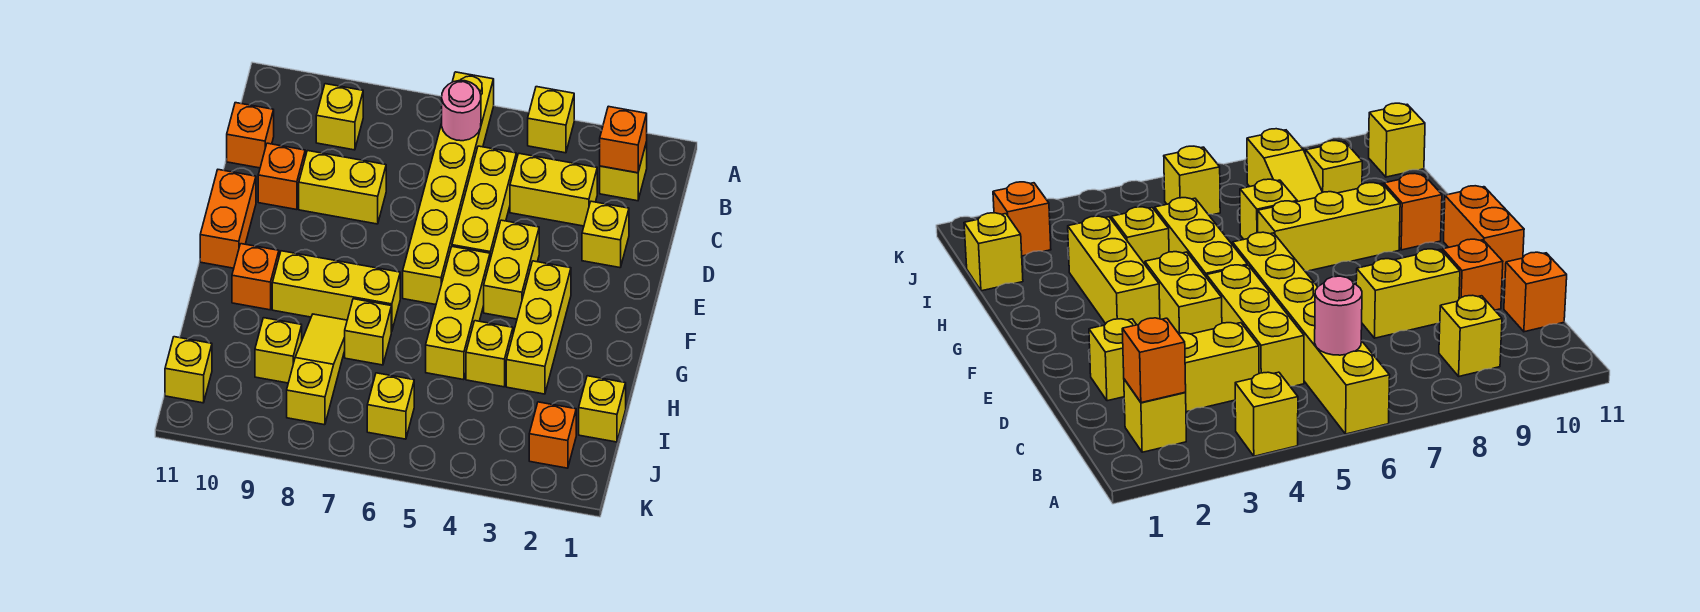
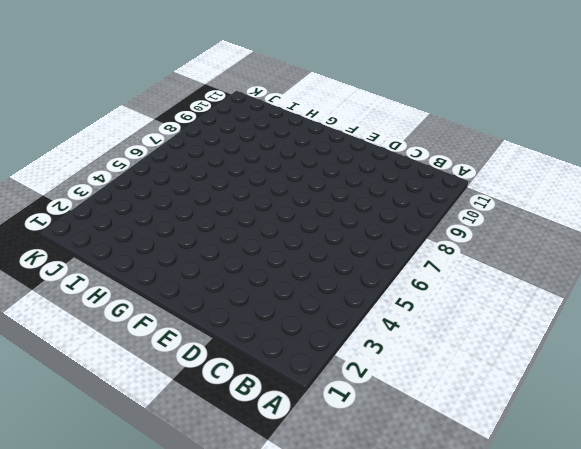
none -> yellow 1x1 brick [528,87,574,153]
none -> yellow 1x6 brick [403,72,494,305]
none -> yellow 1x1 brick [600,142,647,201]

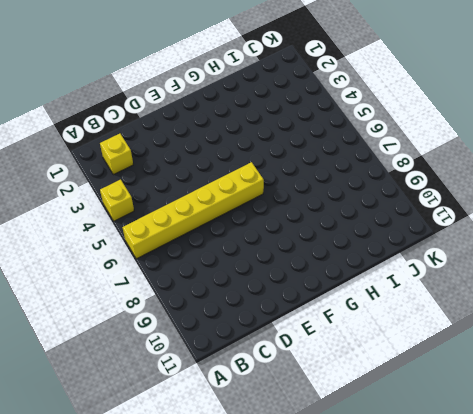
none -> yellow 1x1 brick [316,84,363,150]
none -> yellow 1x2 brick [510,154,597,226]
none -> yellow 1x3 brick [452,146,516,259]

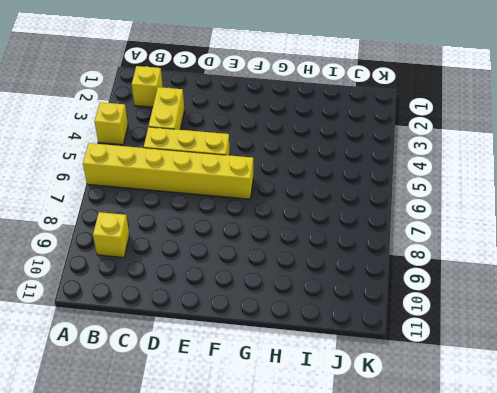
none -> orange 1x1 brick [227,103,274,168]
none -> yellow 1x1 brick [582,201,629,268]
none -> yellow 1x2 brick [299,151,386,224]

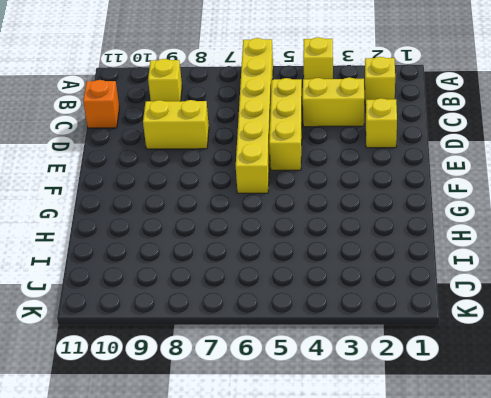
none -> orange 1x1 brick [258,143,305,210]
none -> yellow 1x2 brick [484,220,539,319]
none -> orange 1x2 brick [200,170,256,268]

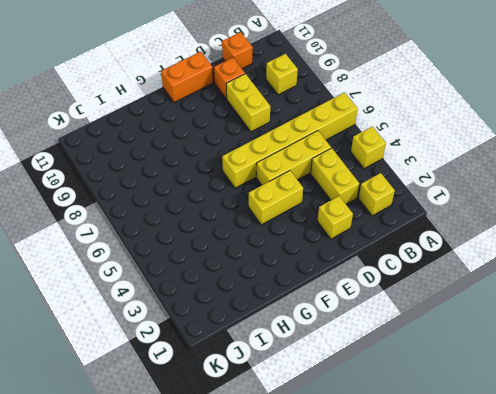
none -> yellow 1x3 brick [506,261,571,394]
none -> yellow 1x3 brick [426,247,490,380]
none -> yellow 1x3 brick [272,251,400,332]

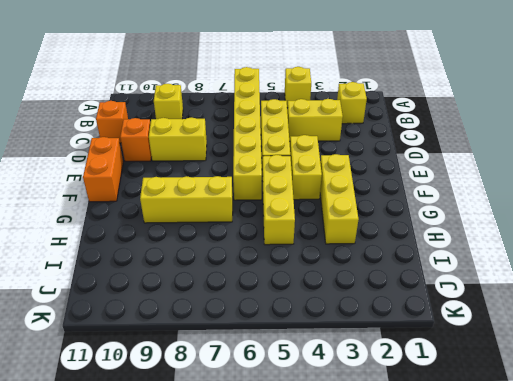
none -> yellow 1x1 brick [582,201,629,268]
none -> orange 1x1 brick [232,244,279,310]
none -> yellow 1x1 brick [466,321,513,387]

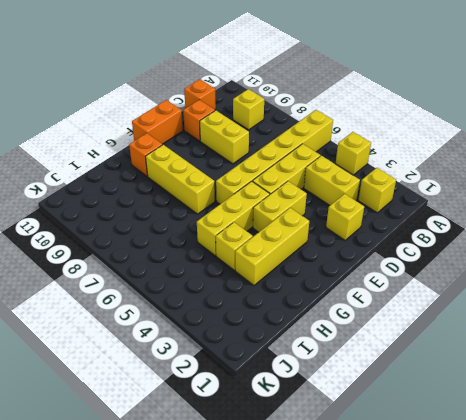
none -> yellow 1x1 brick [345,299,391,365]
none -> yellow 1x3 slope [287,314,347,425]
none -> yellow 1x1 brick [579,376,626,442]

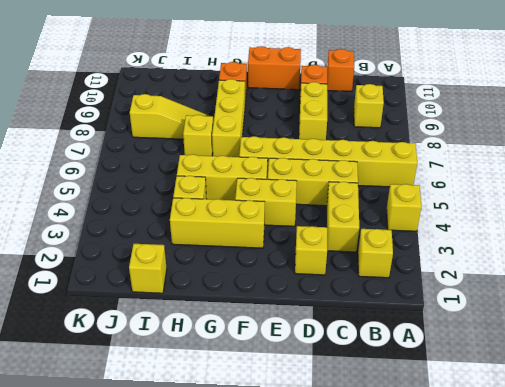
none -> yellow 1x1 brick [255,318,302,383]
none -> orange 1x1 brick [529,402,576,468]
none -> yellow 1x1 brick [367,373,414,439]

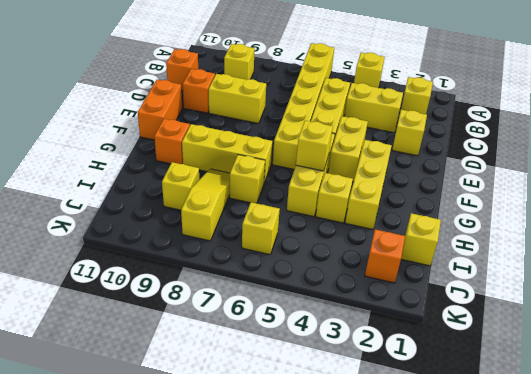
yellow 1x1 brick [296,121,333,171] -> yellow 1x1 brick moved to [165,337,212,403]
none -> orange 1x1 brick [600,106,647,173]
none -> pink 1x1 round brick [442,81,481,141]

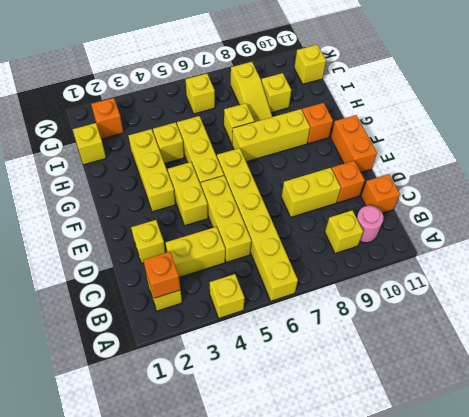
pink 1x1 round brick [357,206,384,243] -> pink 1x1 round brick moved to [442,81,481,141]

